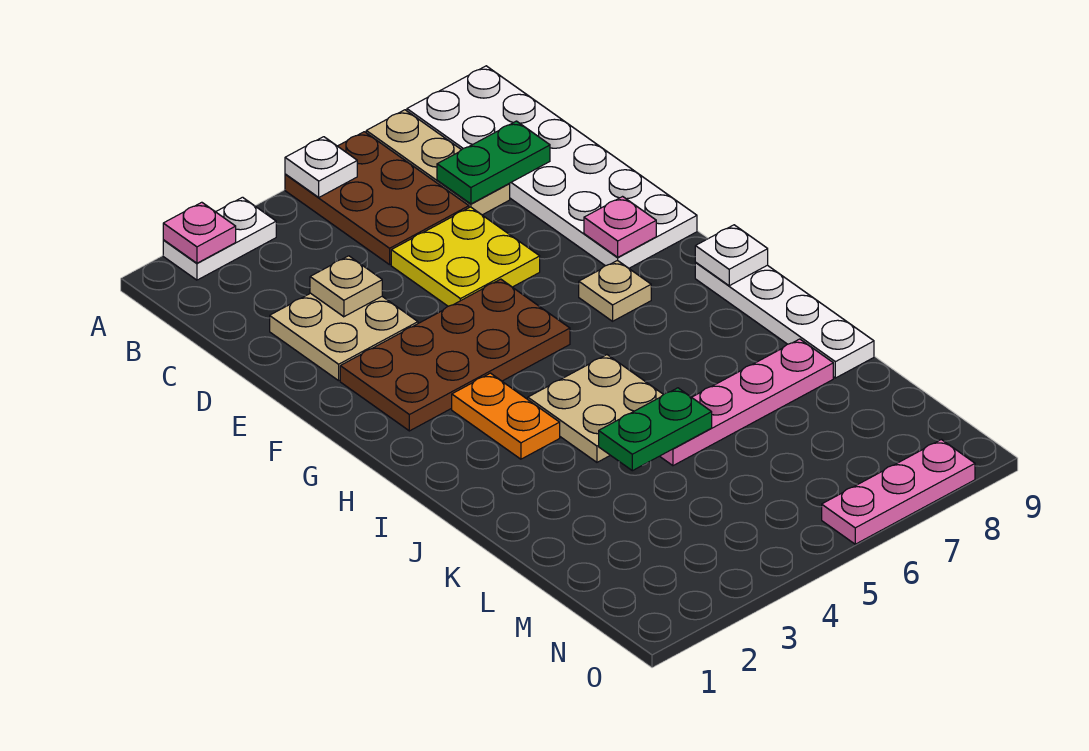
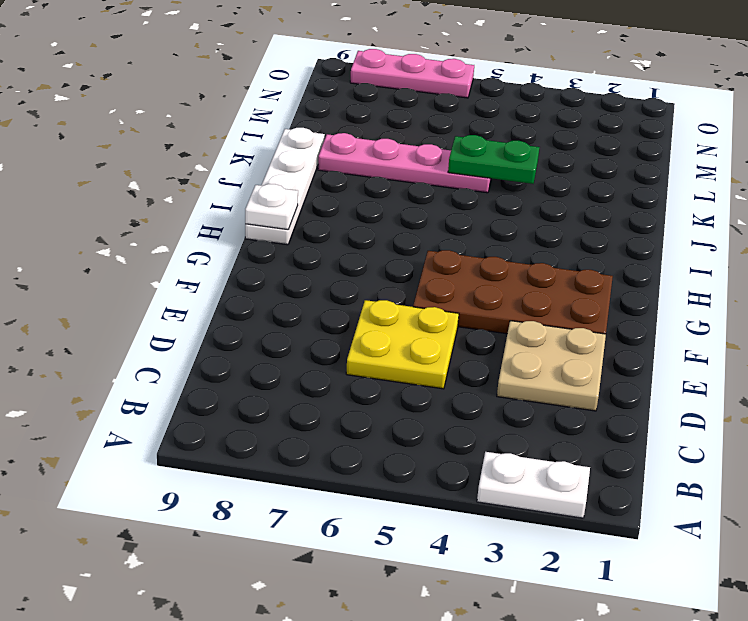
none -> brown 2x3 plate [285,132,469,265]
none -> tan 1x3 plate [366,110,510,215]
none -> white 2x6 plate [407,66,697,268]

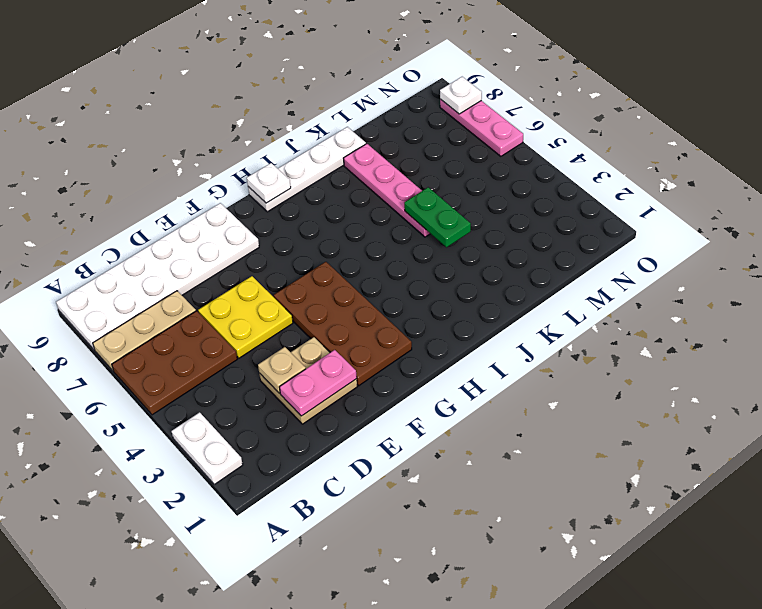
pink 1x2 plate [279,350,357,416] -> none
white 1x1 plate [440,77,482,114] -> white 1x1 plate moved to [285,137,357,197]
none -> tan 1x1 plate [579,260,651,321]
none -> orange 1x2 plate [452,373,560,459]
none -> tan 2x2 plate [528,355,664,462]

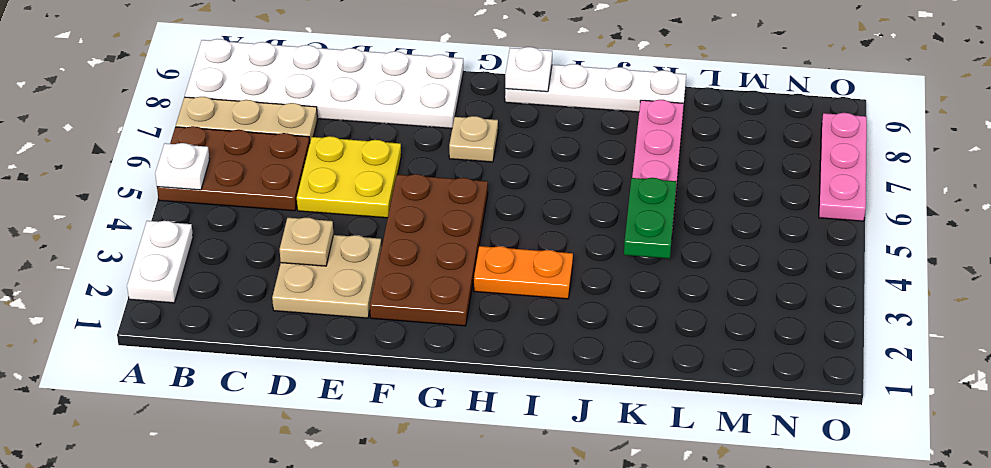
none -> tan 2x2 plate [528,355,664,462]
none -> pink 1x1 plate [163,202,236,263]
none -> green 1x2 plate [437,121,550,204]

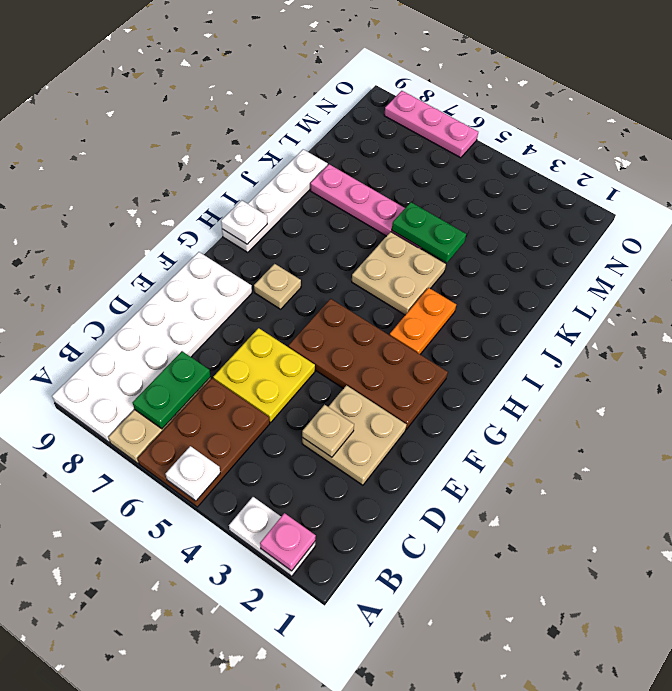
green 1x2 plate [133,351,210,429] -> green 1x2 plate turned to [437,121,550,204]
none -> pink 1x1 plate [584,197,656,257]

